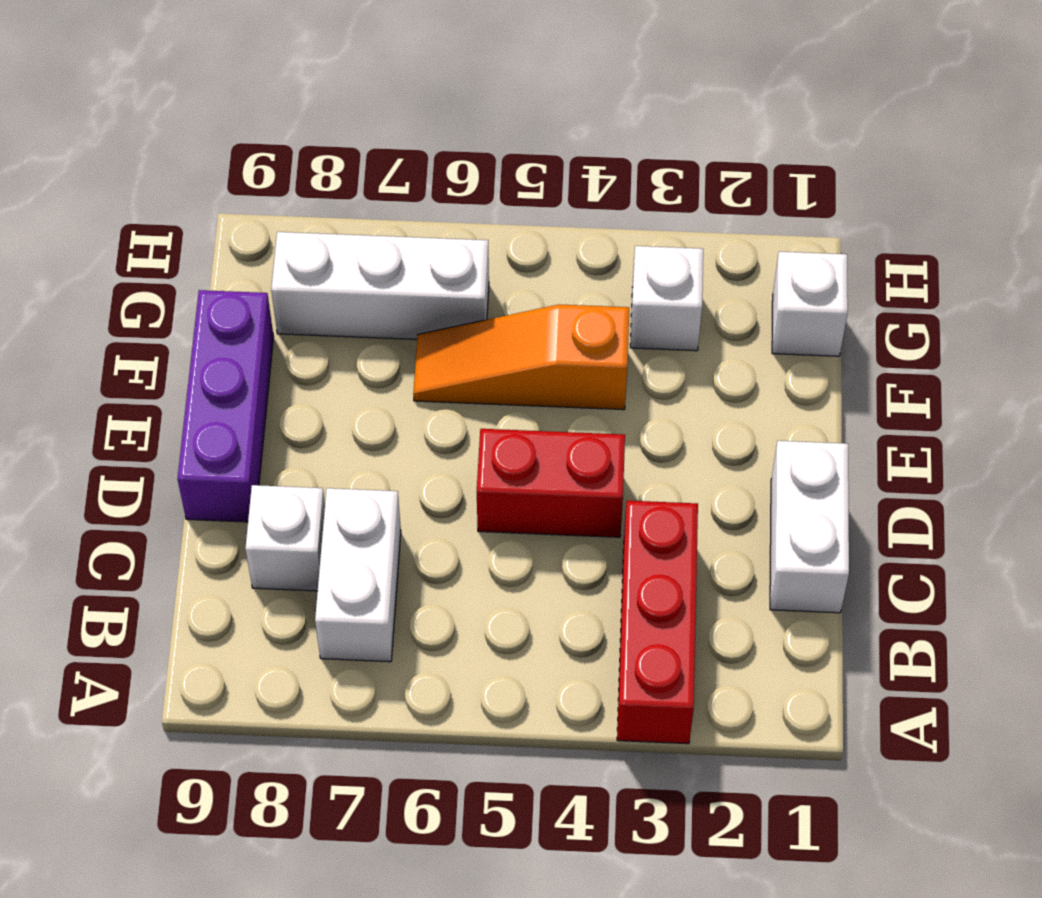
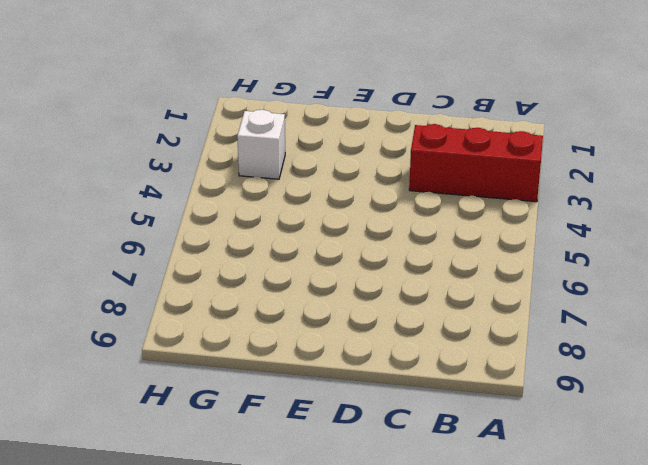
none -> white 1x2 brick [315,488,401,662]
none -> white 1x2 brick [770,441,849,613]

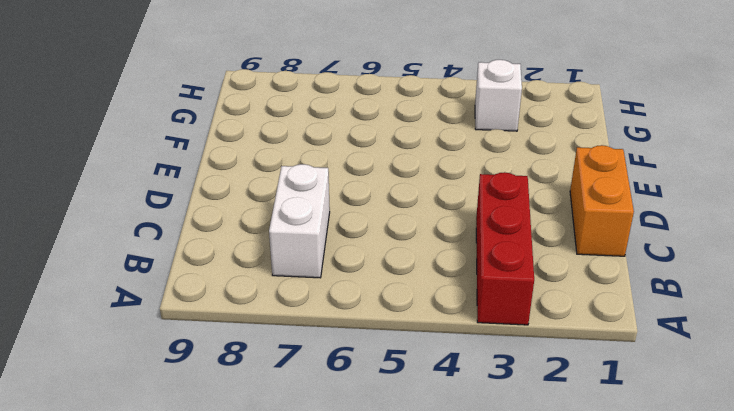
orange 1x2 brick [570,145,634,256] -> white 1x2 brick [770,441,849,613]
none -> white 1x1 brick [245,485,325,591]
none -> red 1x2 brick [477,429,625,537]

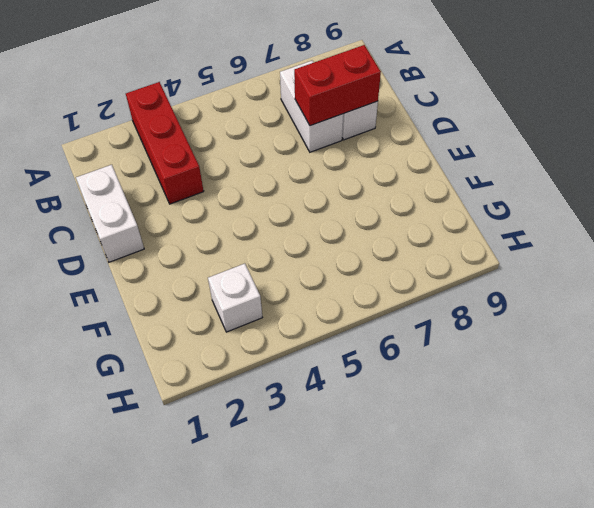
red 1x2 brick [294,45,381,126] -> red 1x2 brick moved to [477,429,625,537]
none -> purple 1x3 brick [177,290,274,522]
none -> orange 1x3 slope [413,304,629,410]

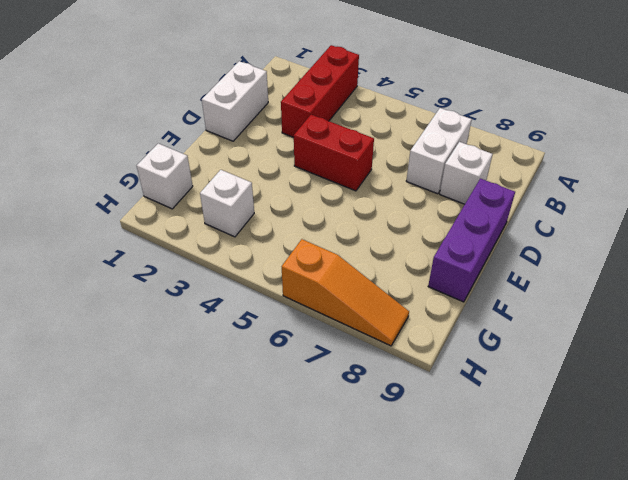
orange 1x3 slope [282,239,409,346] -> orange 1x3 slope moved to [413,304,629,410]
none -> white 1x3 brick [271,232,489,339]

